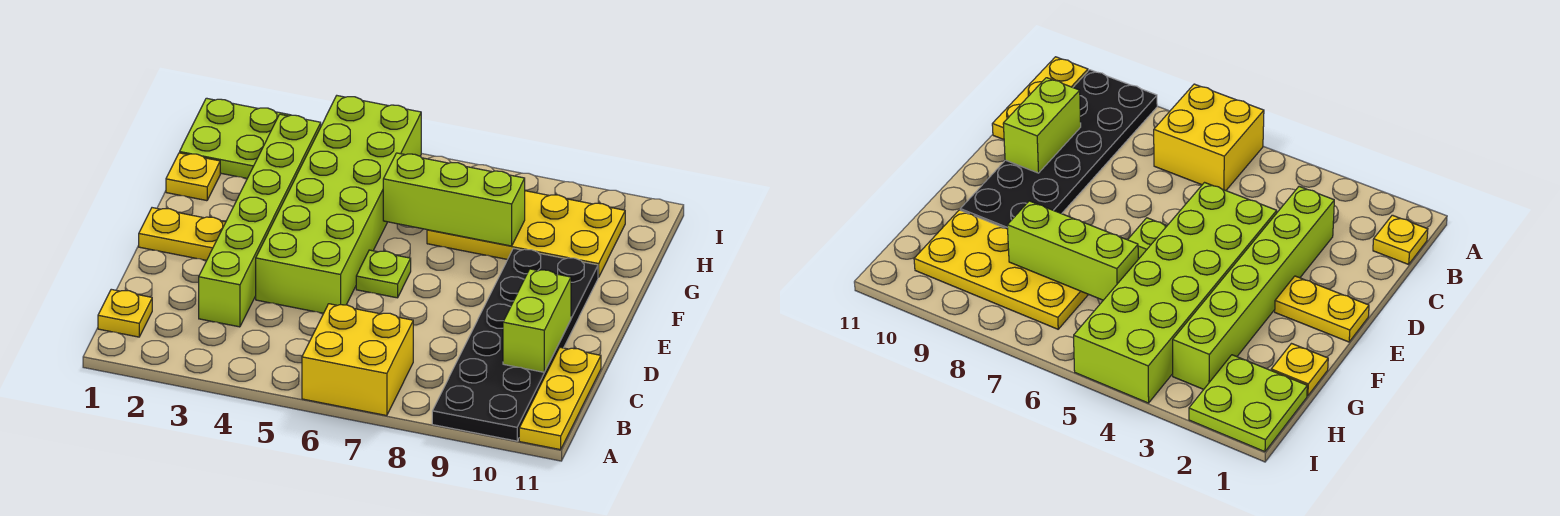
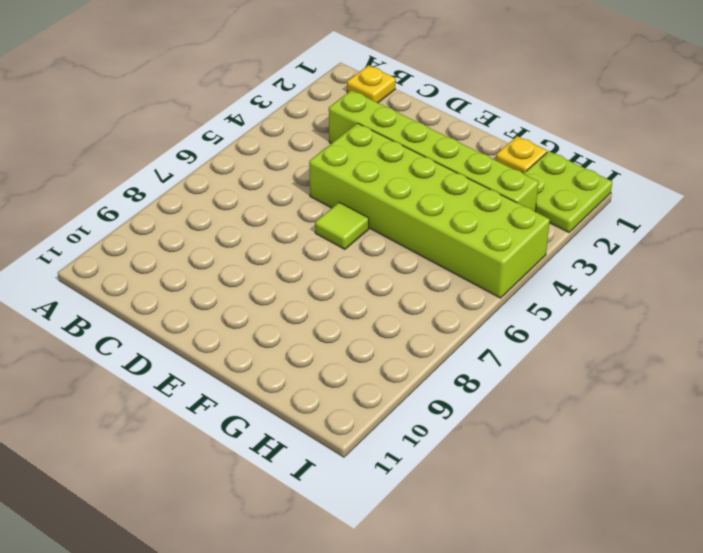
lime 1x1 tile [315,202,369,249] -> lime 1x1 plate [356,250,411,298]
none -> yellow 2x2 brick [302,304,413,416]
none -> black 2x6 plate [432,248,598,441]
none -> yellow 1x3 plate [519,347,601,450]

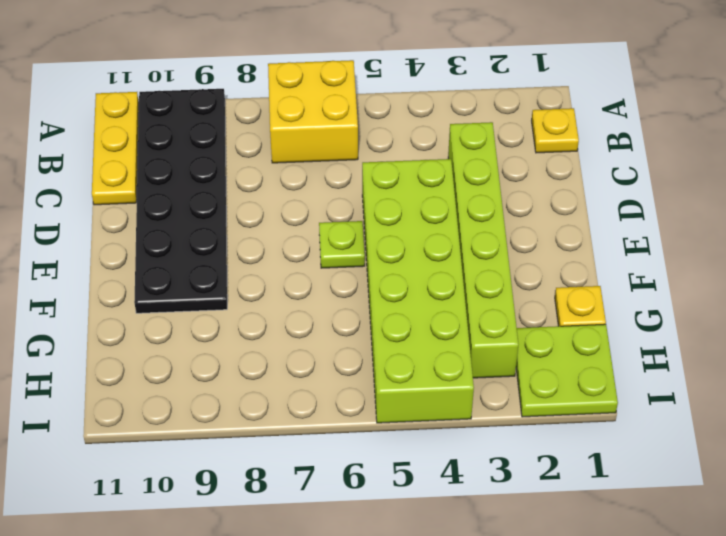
none -> yellow 1x2 plate [139,208,226,260]
none -> yellow 2x4 plate [427,191,625,277]
none -> lime 1x2 brick [503,269,571,372]

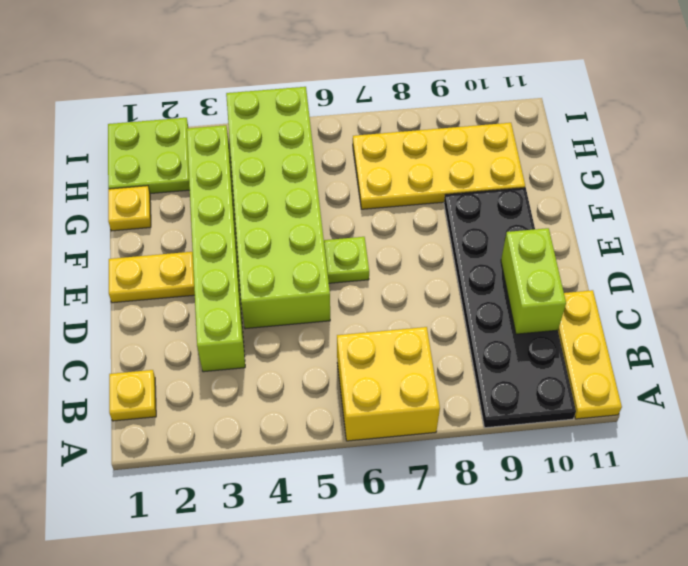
none -> lime 1x3 brick [383,153,525,246]

